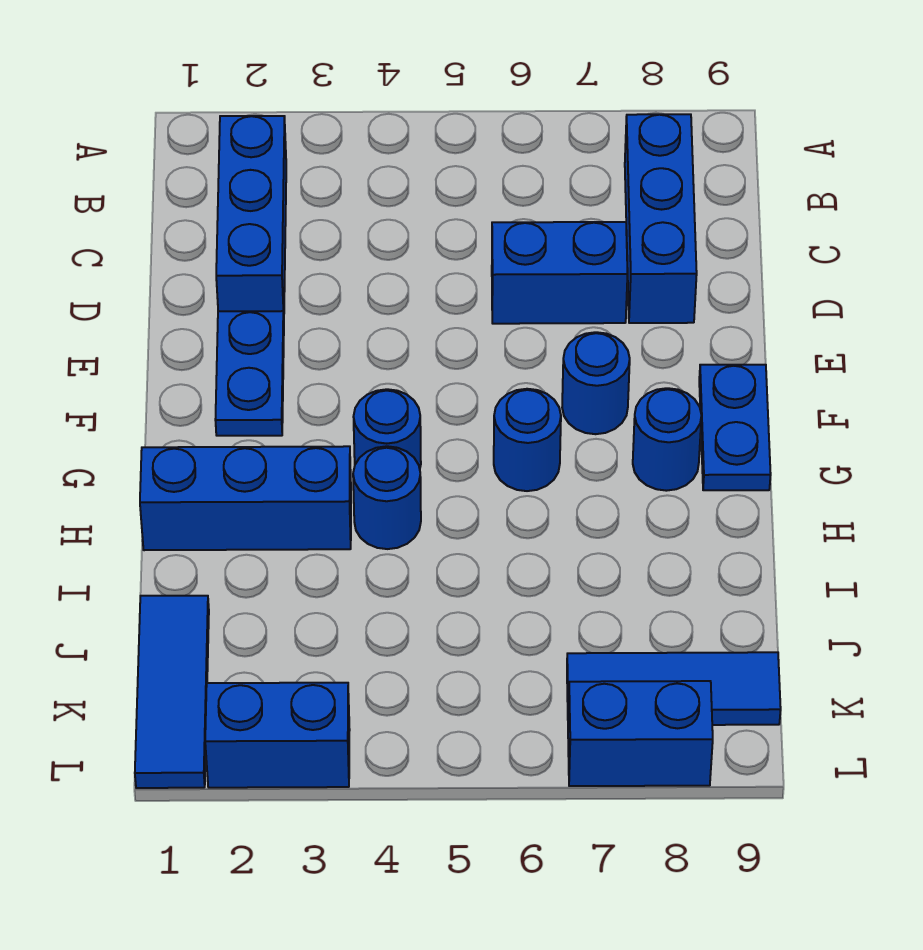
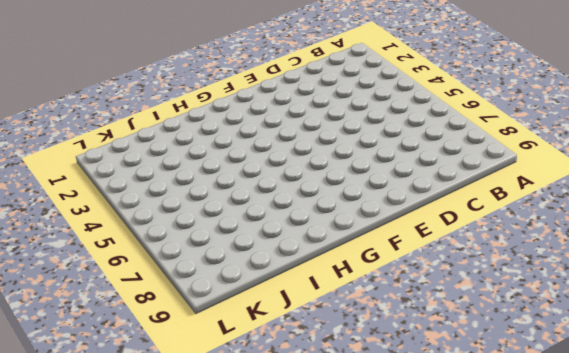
none -> blue 1x3 brick [216,116,286,316]
none -> blue 1x3 brick [625,114,697,323]
none -> blue 1x2 brick [492,222,628,324]

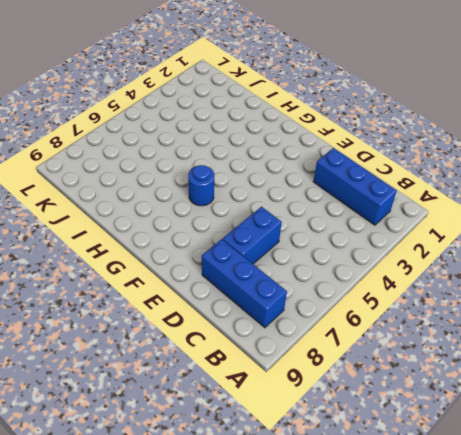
none -> blue 1x2 plate [215,311,284,436]
none -> blue 1x1 round brick [562,332,630,434]
none -> blue 1x2 plate [699,365,771,490]

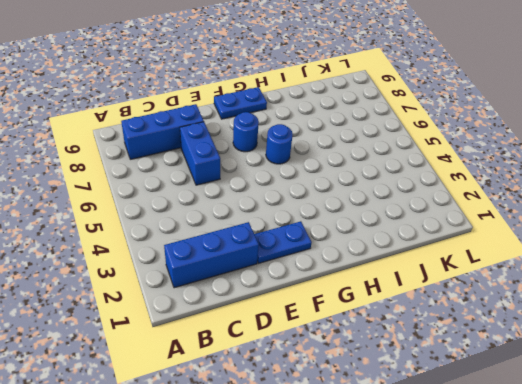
none -> blue 1x1 round brick [353,389,421,469]
none -> blue 1x1 round brick [633,388,701,491]
none -> blue 1x3 brick [140,446,351,550]

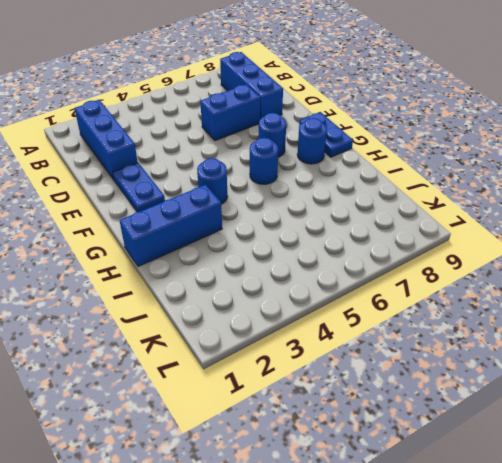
none -> blue 1x1 round brick [353,446,421,549]
none -> blue 1x3 tile [135,596,209,788]
none -> blue 1x3 tile [567,652,781,725]

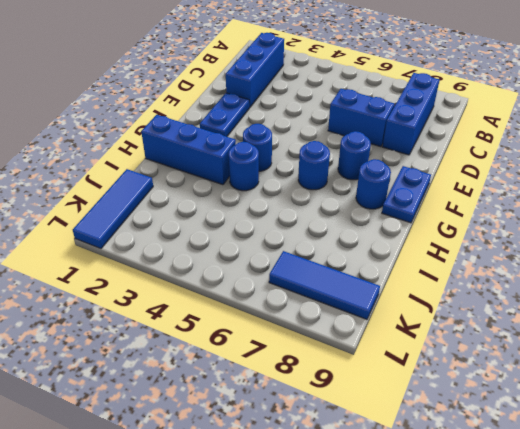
none -> blue 1x2 brick [205,683,350,788]
none -> blue 1x2 brick [568,681,713,786]

